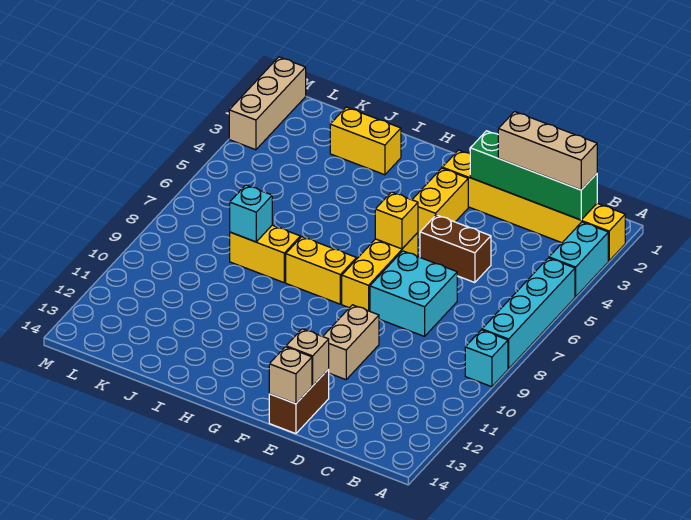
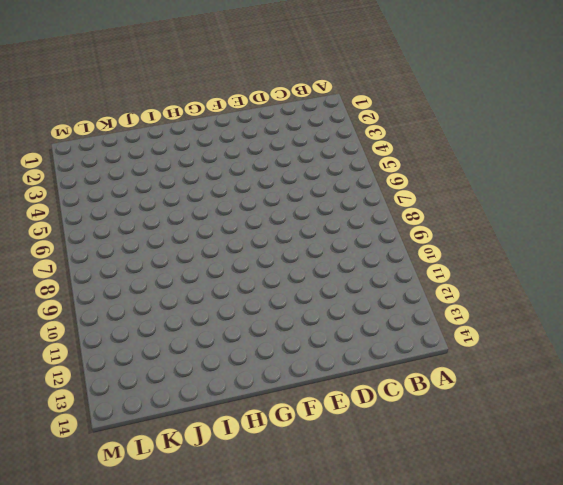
none -> yellow 1x6 brick [442,150,625,261]
none -> cyan 1x2 brick [549,222,608,297]
none -> cyan 1x4 brick [482,258,575,369]

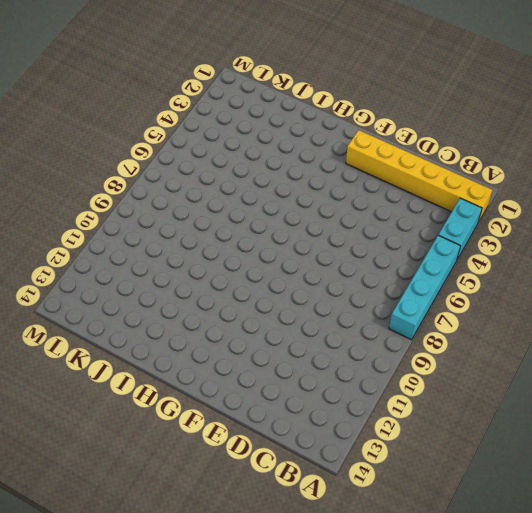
none -> cyan 1x1 brick [465,330,508,387]
none -> brown 1x2 brick [420,215,491,283]
none -> cyan 2x2 brick [370,251,457,336]

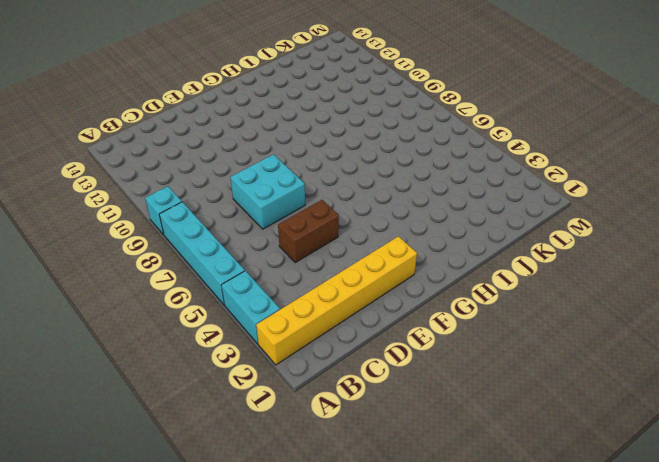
none -> tan 1x2 brick [323,305,379,380]
none -> brown 1x2 brick [269,369,329,434]
none -> yellow 1x2 brick [412,168,468,237]

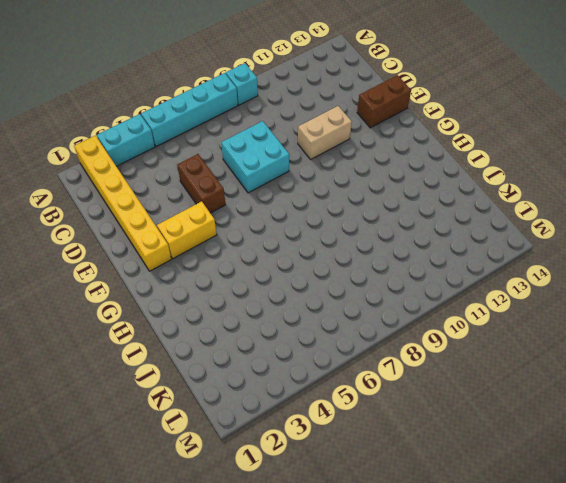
none -> yellow 1x3 brick [342,233,418,311]
none -> yellow 1x2 brick [286,237,356,304]
none -> yellow 1x2 brick [330,107,401,175]

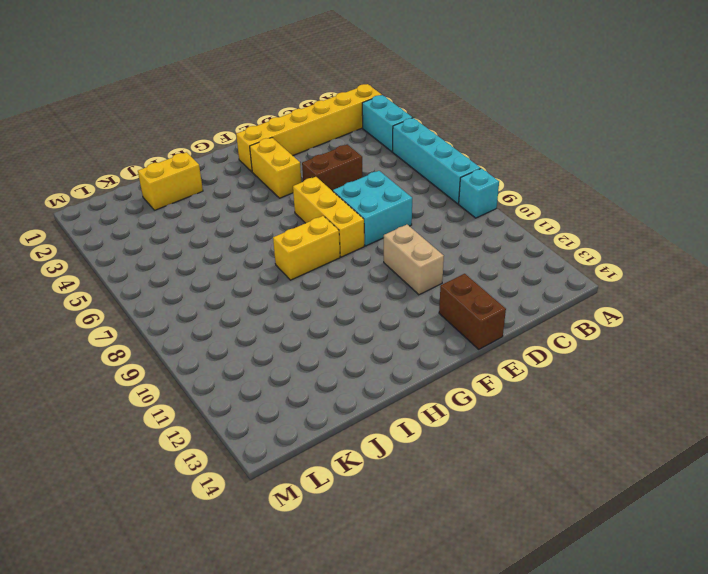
none -> yellow 1x2 brick [230,225,300,283]
none -> tan 1x3 brick [229,57,306,150]
none -> green 1x4 brick [470,131,597,220]

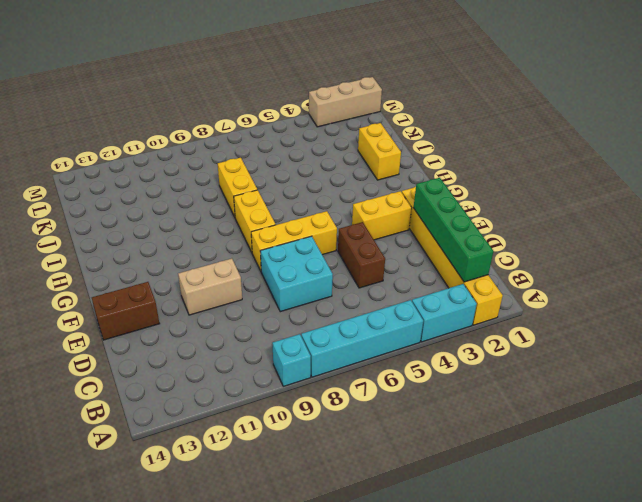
none -> tan 1x1 brick [286,329,329,386]
none -> tan 1x1 brick [269,347,312,404]
none -> yellow 1x1 brick [375,192,418,249]

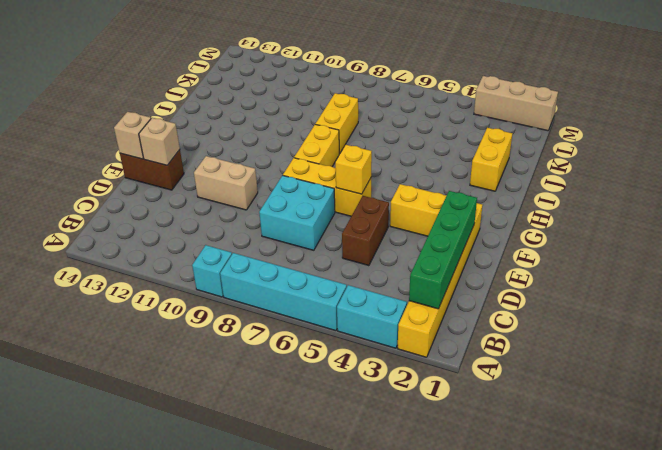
none -> cyan 1x1 brick [230,185,272,242]
none -> tan 1x3 brick [498,112,597,190]

